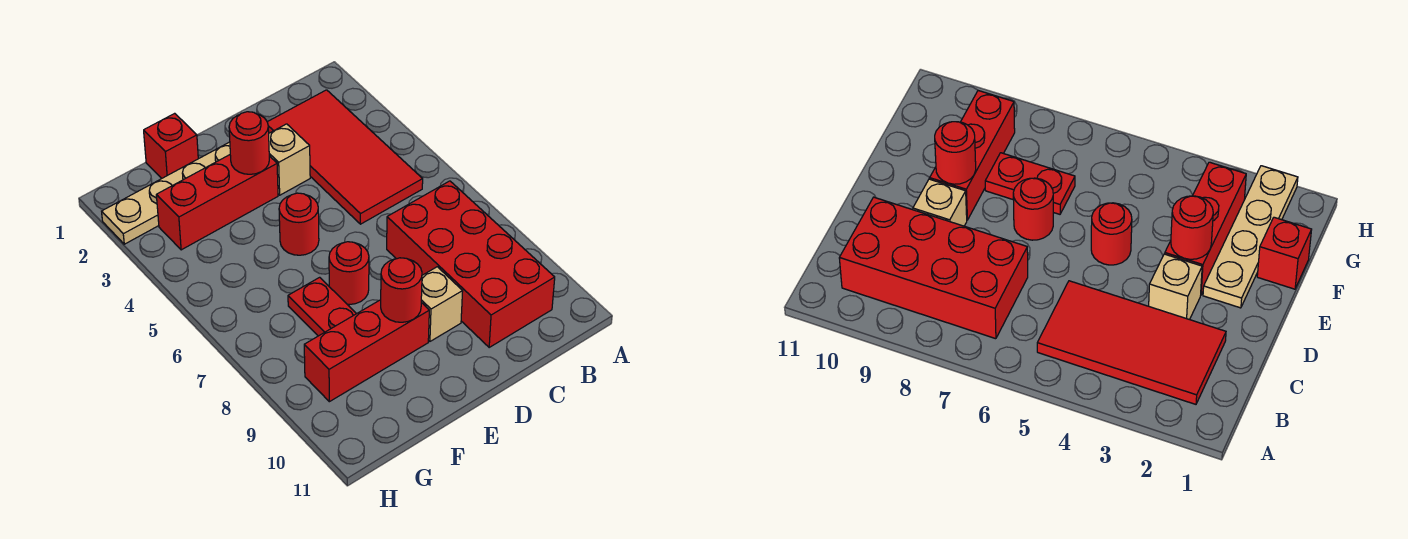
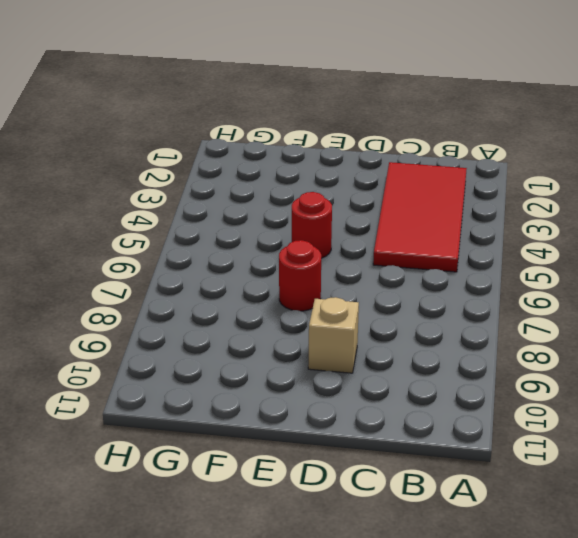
none -> red 2x4 brick [387,181,555,347]
none -> tan 1x1 brick [269,124,310,195]
none -> tan 1x4 plate [102,142,230,244]

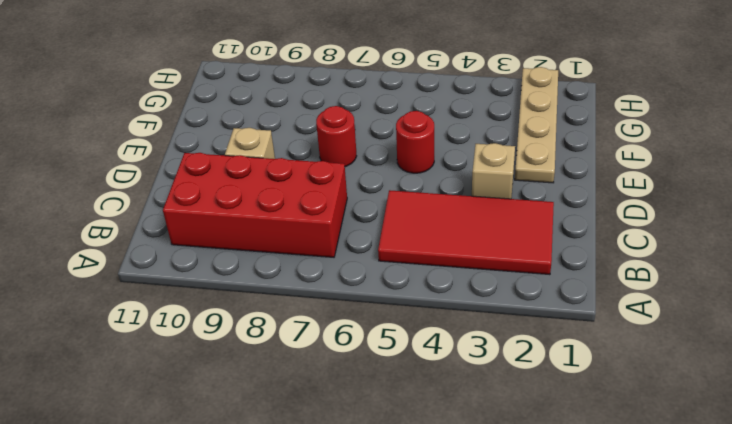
none -> red 1x3 brick [156,155,278,250]
none -> red 1x3 brick [304,300,429,402]
none -> red 1x1 brick [144,113,198,178]

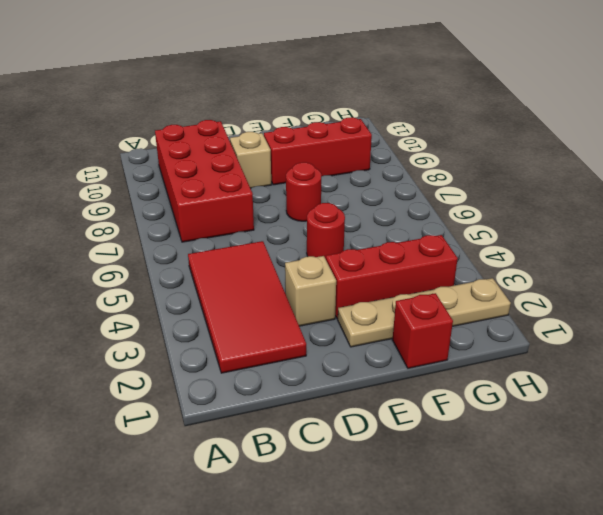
none -> red 1x2 plate [288,277,356,336]
none -> red 1x1 round brick [229,112,269,174]
none -> red 1x1 round brick [381,258,422,322]

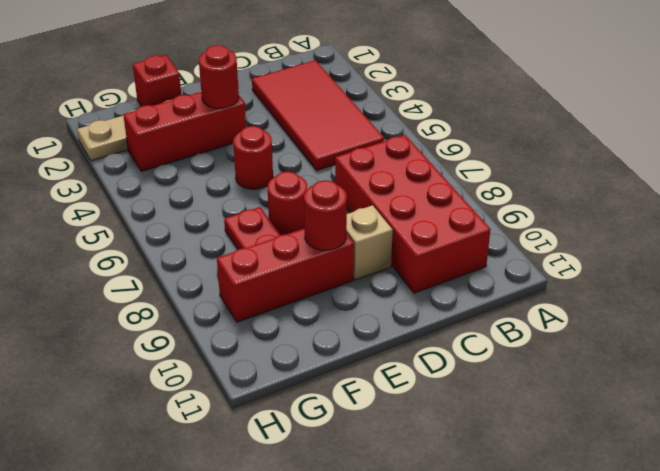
none -> tan 1x1 brick [269,124,310,195]

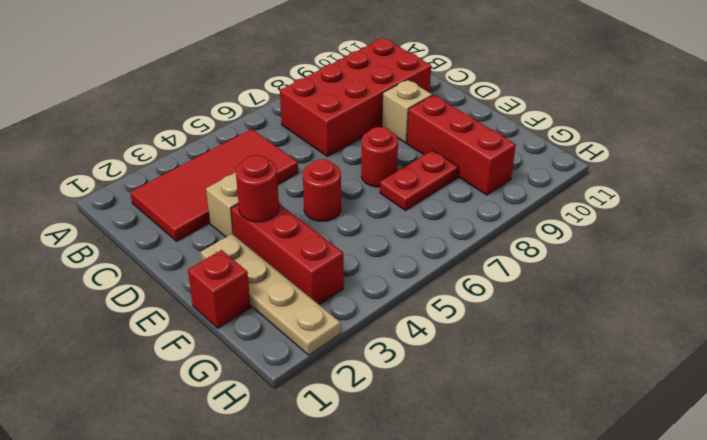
none -> red 1x1 round brick [381,258,422,322]

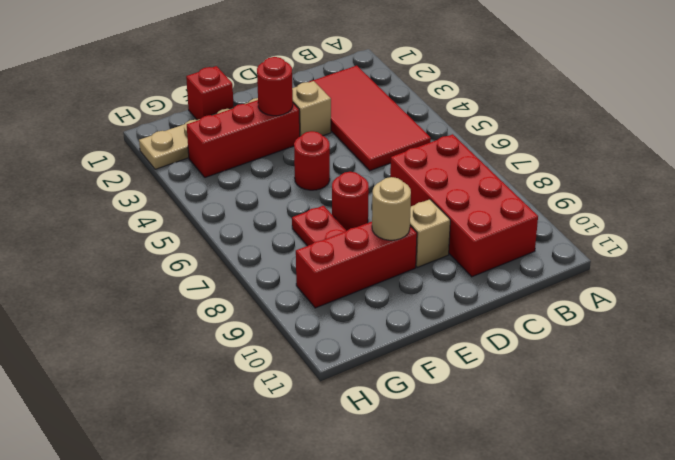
tan 1x1 round brick [372,177,411,240] -> red 1x1 round brick [381,258,422,322]

